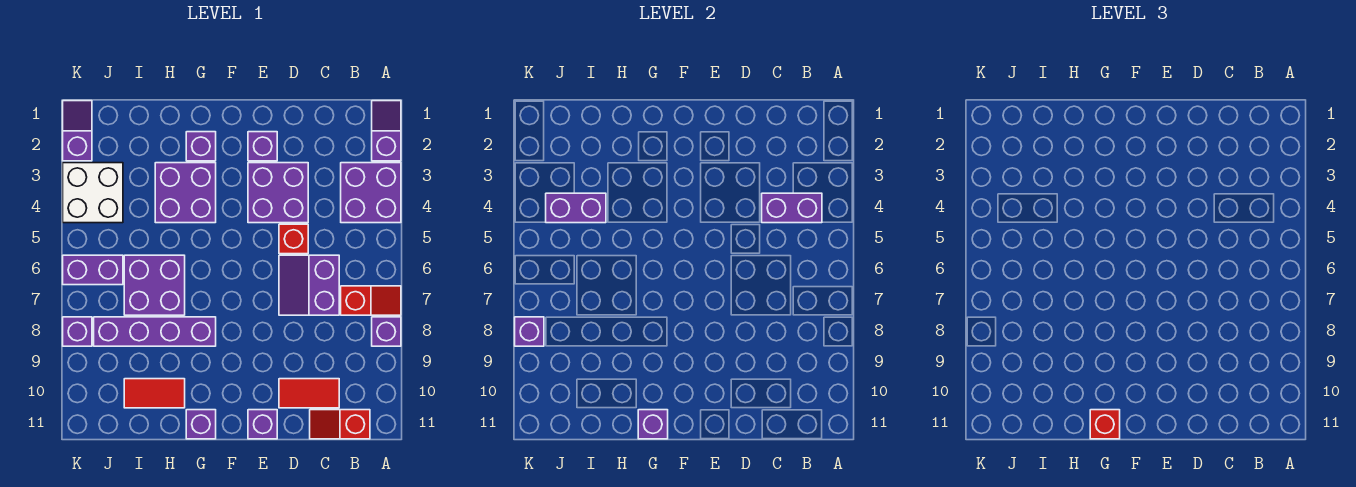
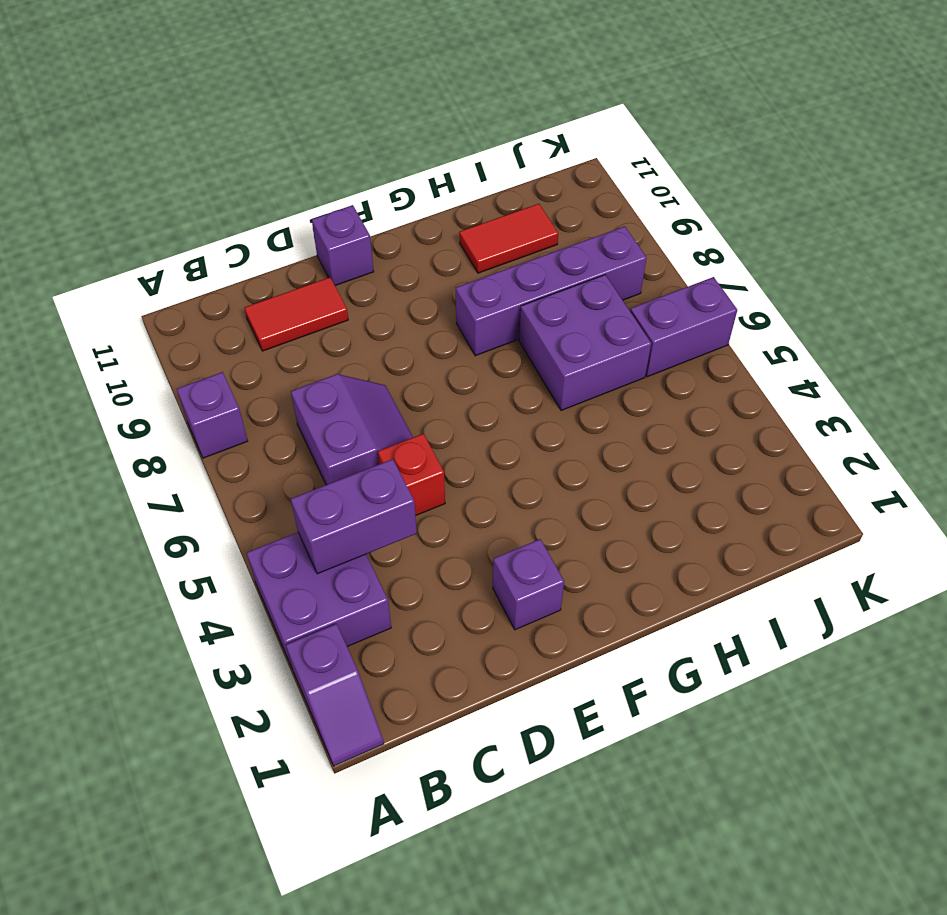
none -> red 1x2 slope [341,286,401,315]
none -> red 1x2 slope [310,410,370,439]
none -> purple 2x2 brick [248,163,308,223]

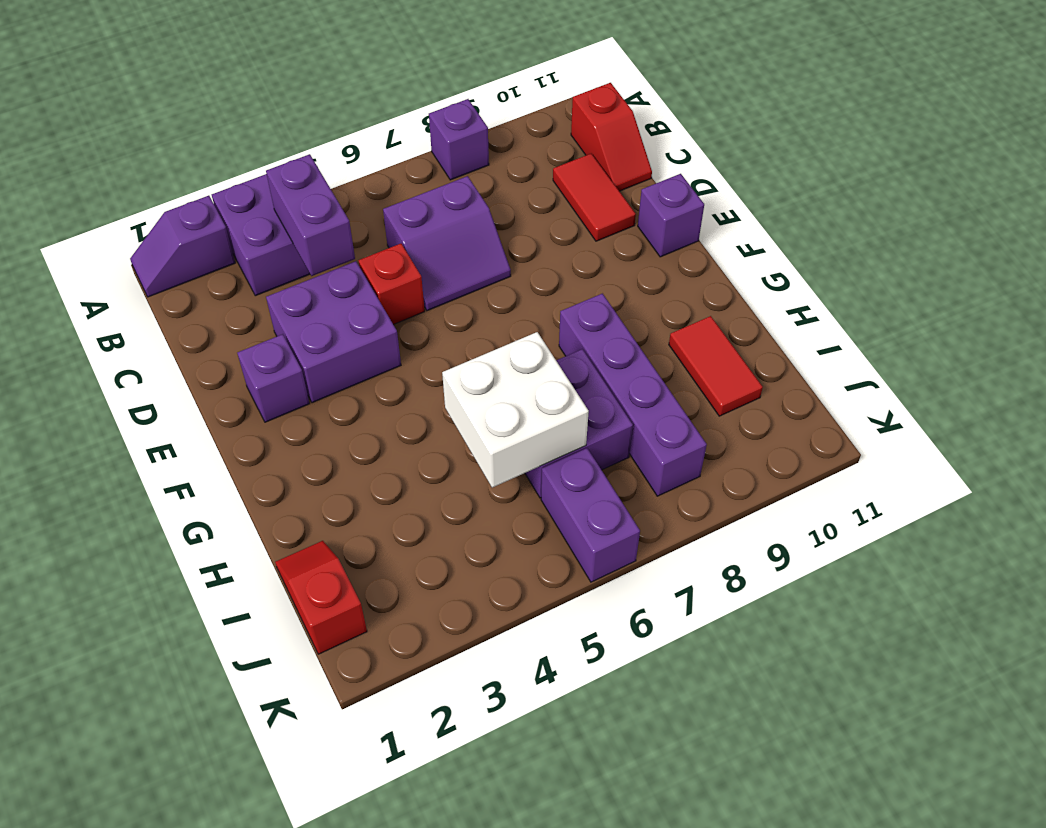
white 2x2 brick [442,332,589,488] -> white 2x2 brick moved to [63,163,123,223]
red 1x2 slope [275,541,367,654] -> red 1x2 slope moved to [341,286,401,315]
none -> purple 1x1 brick [186,132,216,161]
none -> purple 2x2 brick [155,163,216,223]
none -> purple 1x1 brick [186,410,216,439]

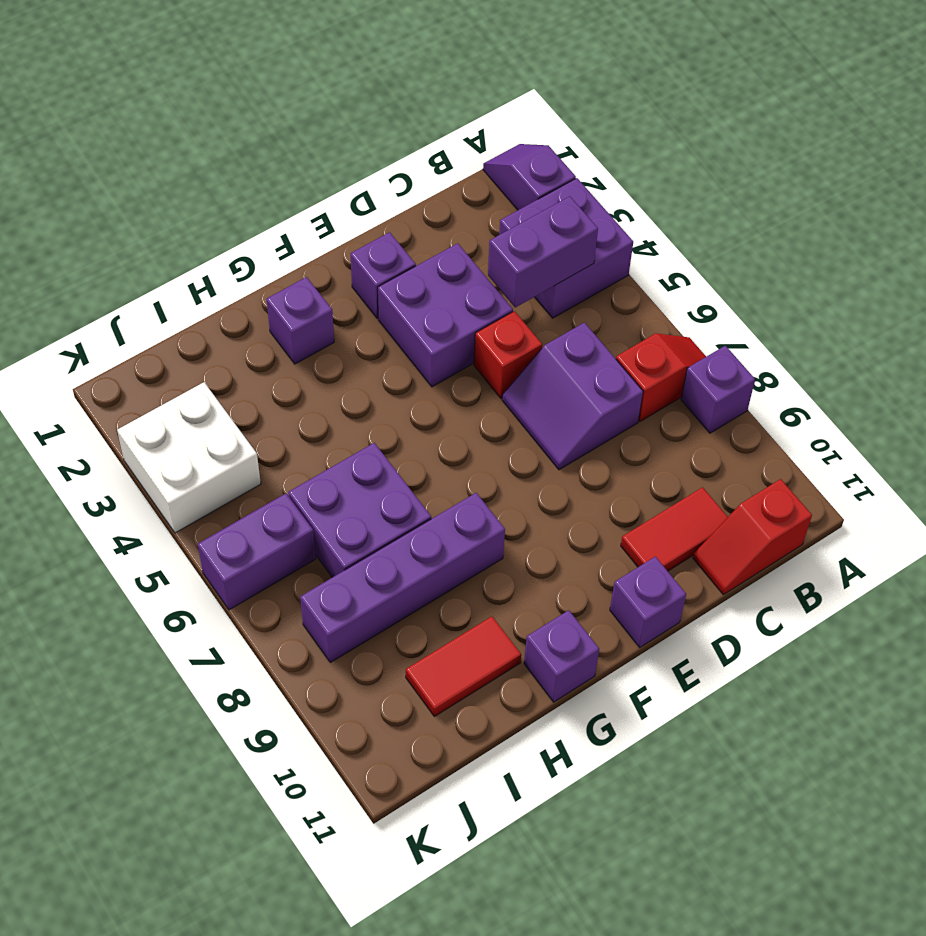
none -> purple 2x2 brick [155,163,216,223]
none -> purple 1x2 slope [63,101,92,161]
none -> purple 1x1 brick [63,317,92,346]

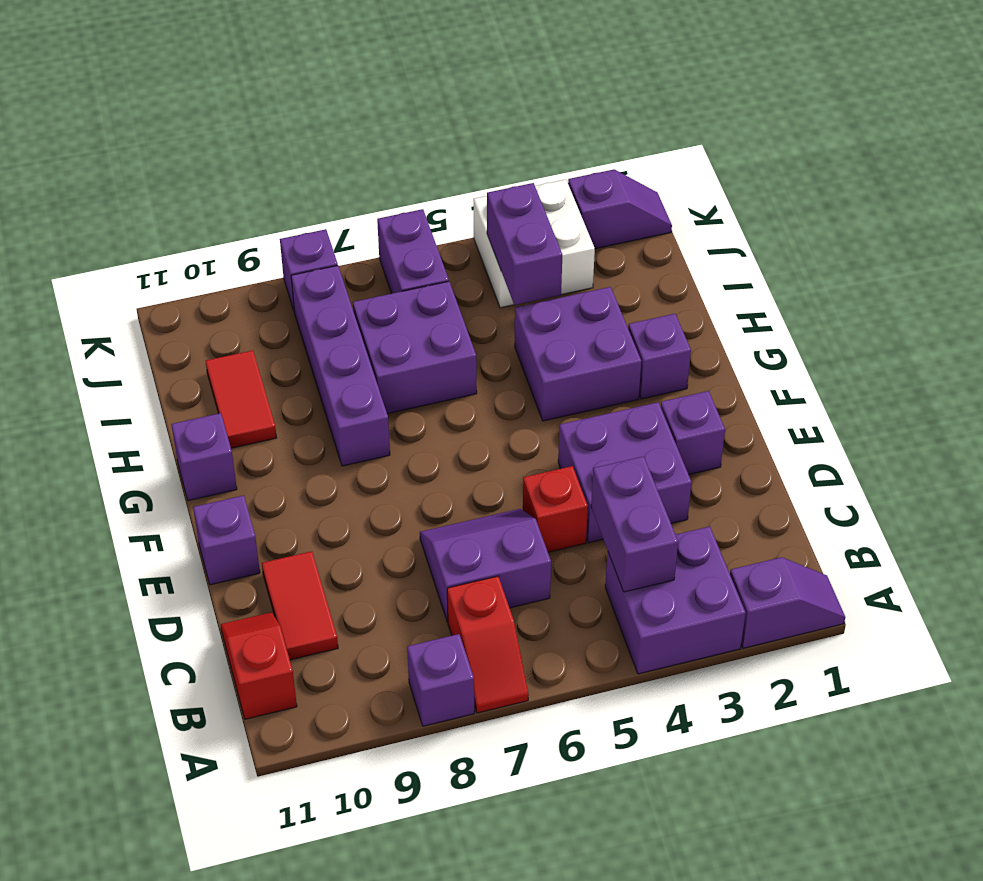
none -> purple 1x1 brick [638,410,668,439]
none -> purple 1x1 brick [515,317,544,346]
none -> red 1x1 brick [1090,410,1120,439]

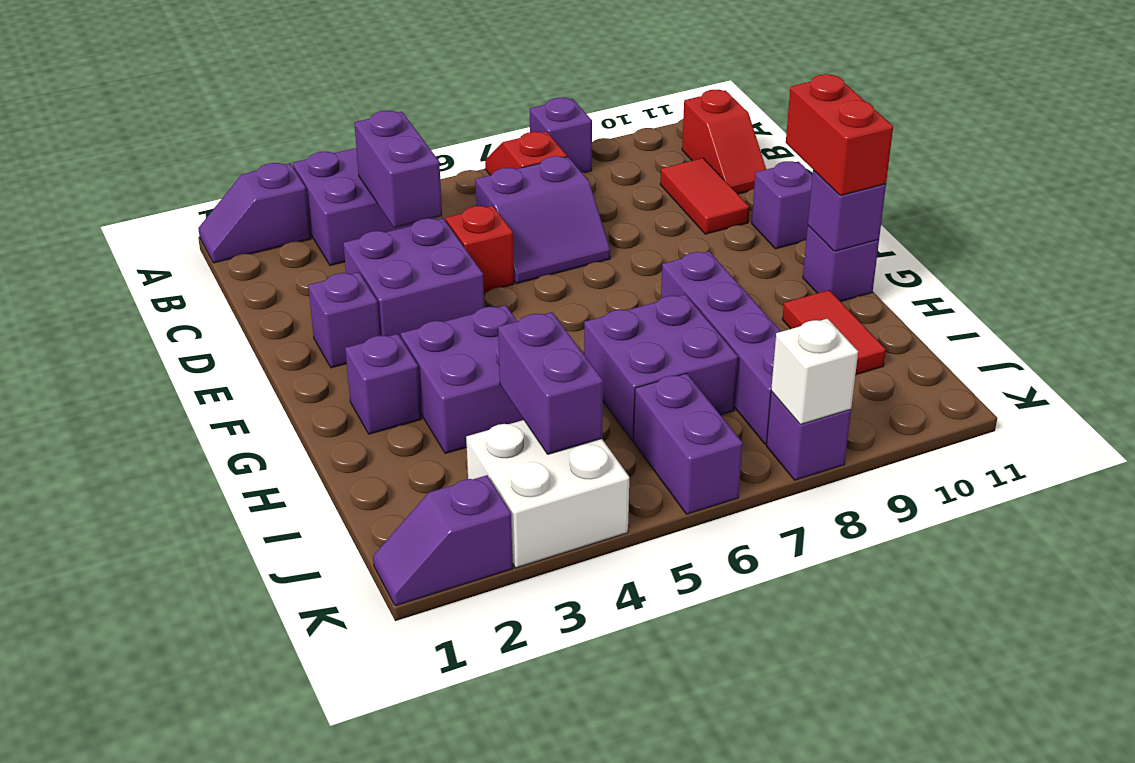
red 1x2 brick [786,74,893,196] -> red 1x1 brick [1090,410,1120,439]
white 1x1 brick [771,319,858,424] -> purple 1x1 brick [515,317,544,346]

